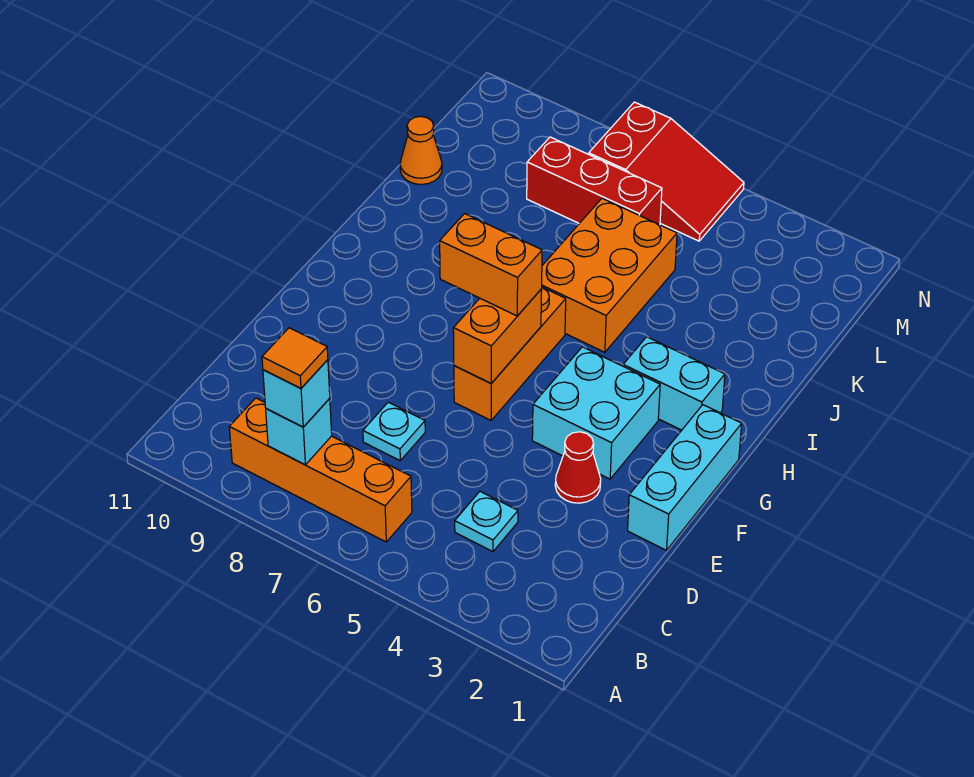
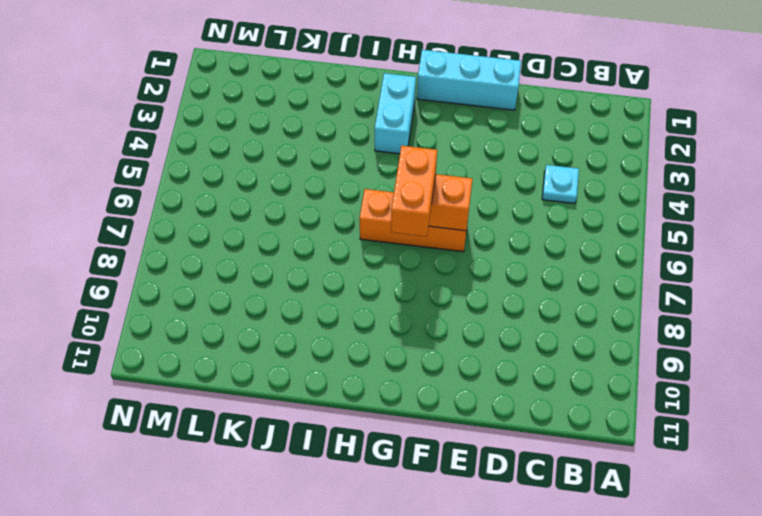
none -> orange 1x4 brick [229,398,412,542]
none -> cyan 1x1 plate [363,402,425,460]
none -> red 1x1 cone [555,432,601,503]

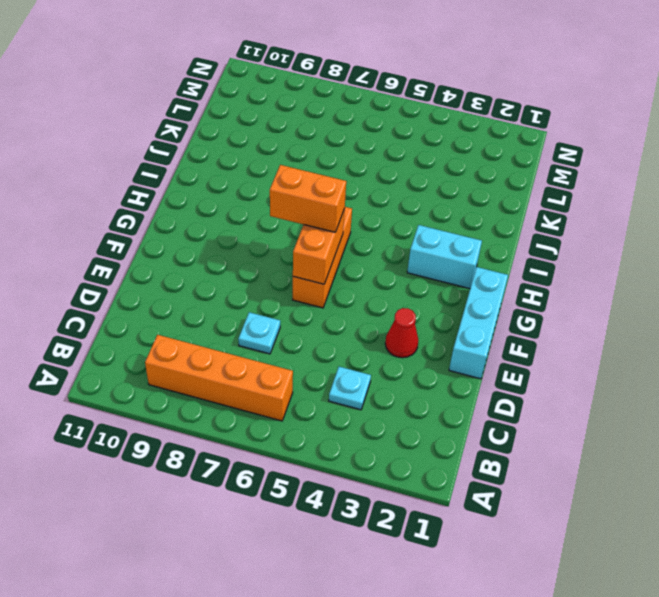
none -> cyan 2x2 brick [532,347,660,479]
none -> orange 2x3 brick [542,198,677,352]
none -> orange 1x1 cone [400,116,442,184]

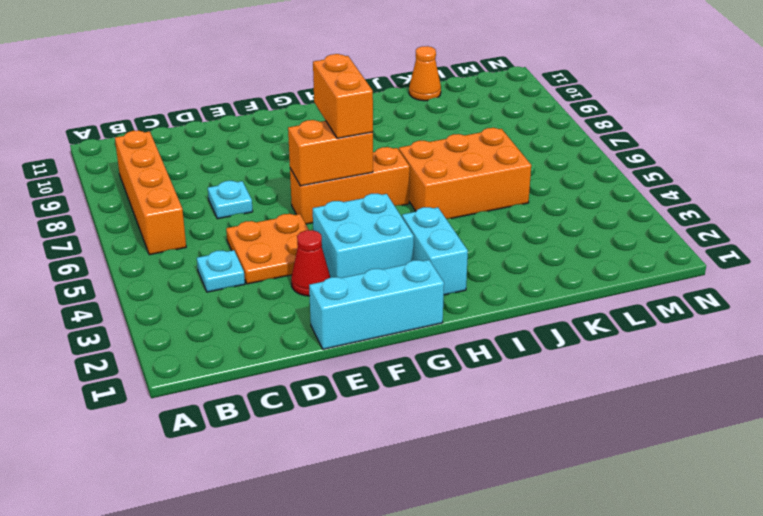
orange 2x2 plate [226,214,309,284] -> none
none -> red 1x3 brick [527,137,662,225]
none -> red 2x3 slope [589,102,744,241]
none -> cyan 1x1 brick [266,398,332,465]

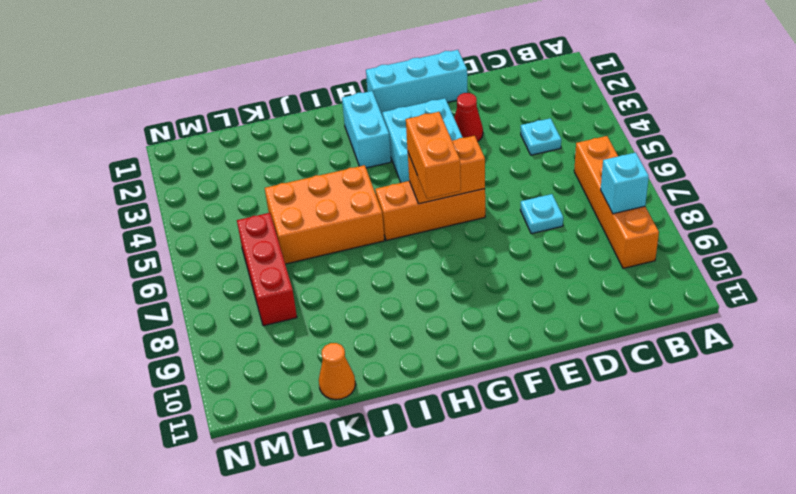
none -> red 2x3 slope [589,102,744,241]
none -> cyan 1x1 brick [263,360,330,427]
none -> orange 1x1 tile [262,328,328,388]

